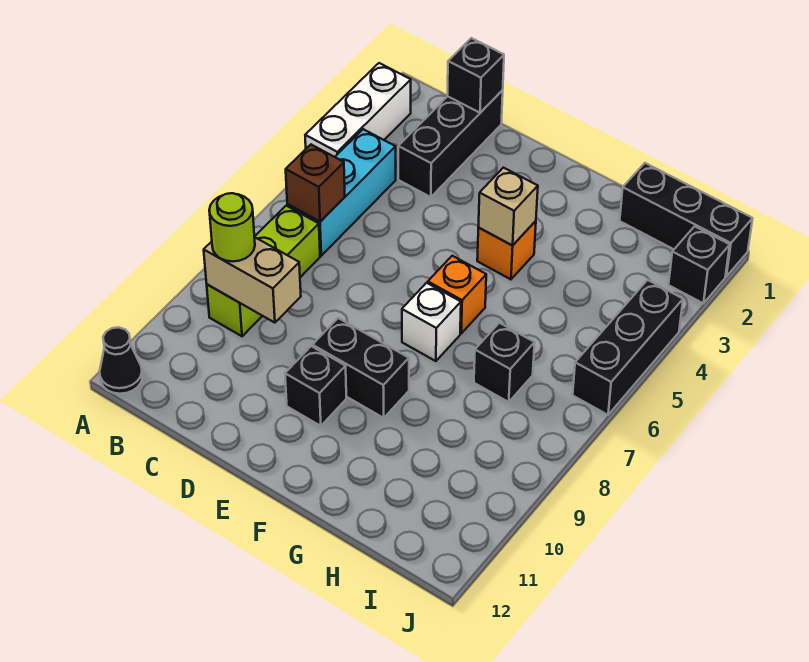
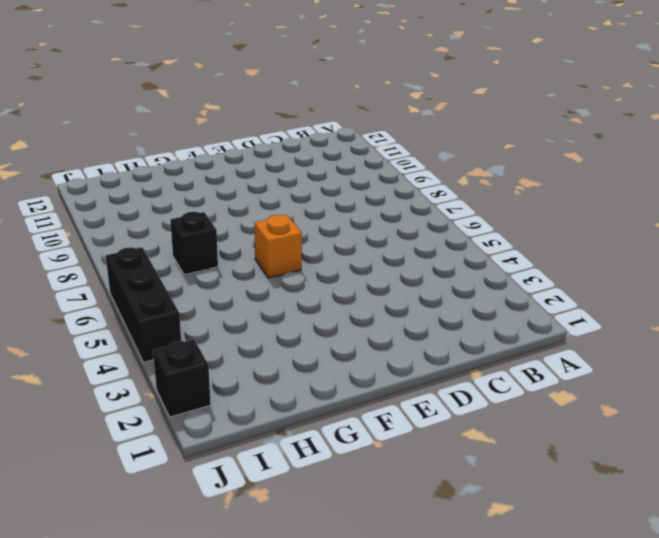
none -> white 1x3 brick [305,63,411,157]
none -> black 1x1 cone [100,327,143,394]
none -> cyan 1x3 brick [287,129,396,256]

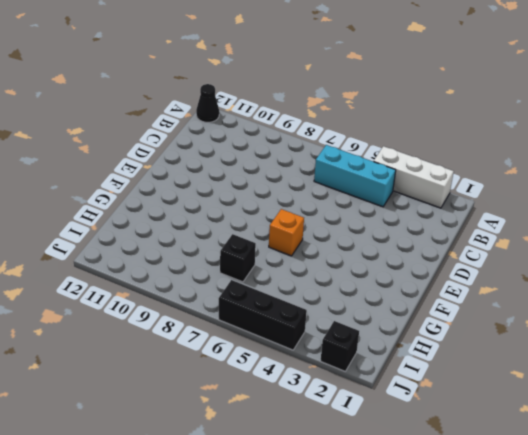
none -> lime 1x3 brick [207,206,320,336]
none -> black 1x3 brick [398,90,503,197]
none -> black 1x2 brick [313,318,409,418]

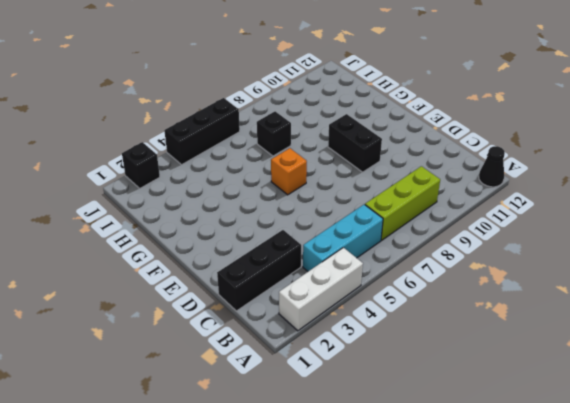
none -> black 1x1 brick [285,346,346,426]
none -> orange 1x1 brick [477,221,536,279]
none -> white 1x1 brick [402,283,461,361]

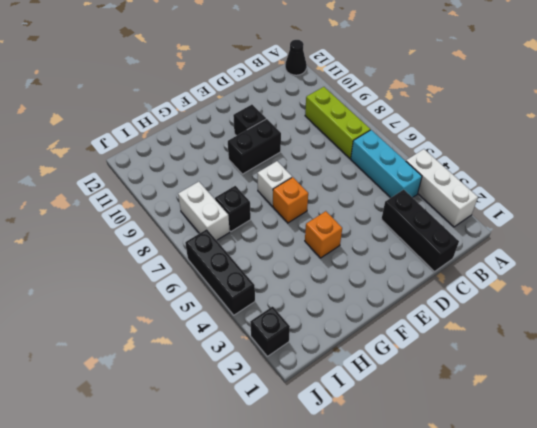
white 1x2 brick [178,182,230,240] -> none
none -> black 1x3 brick [620,163,753,276]
none -> brown 1x1 brick [286,145,345,222]
none -> tan 1x2 brick [204,237,301,323]

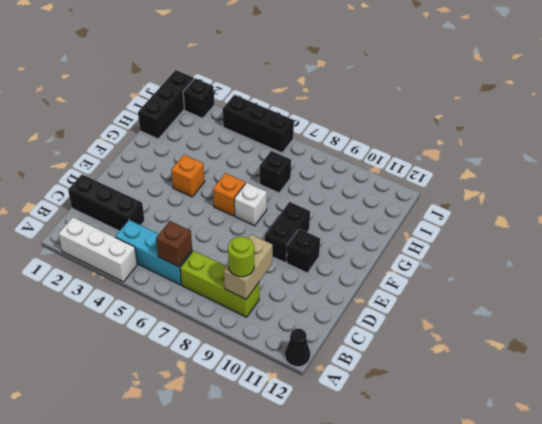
none -> black 1x1 brick [447,38,504,113]
none -> tan 1x1 brick [478,168,538,246]

